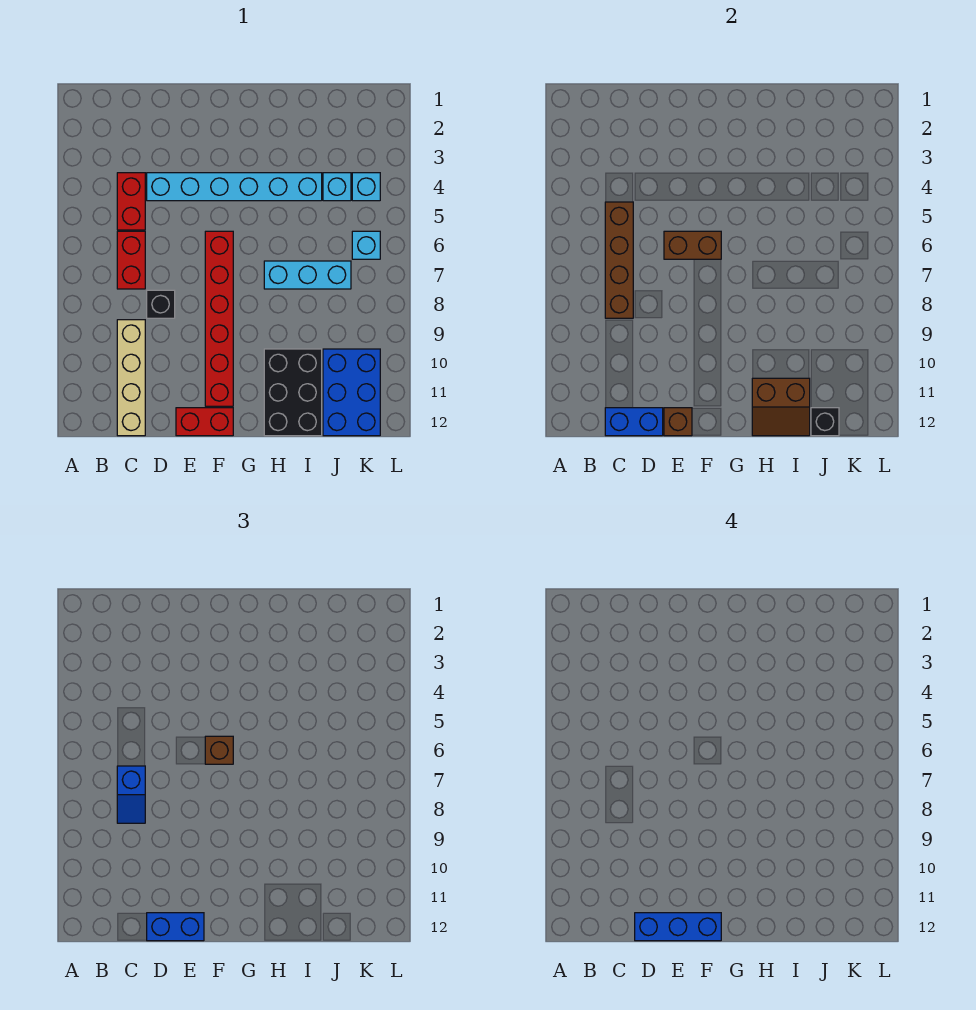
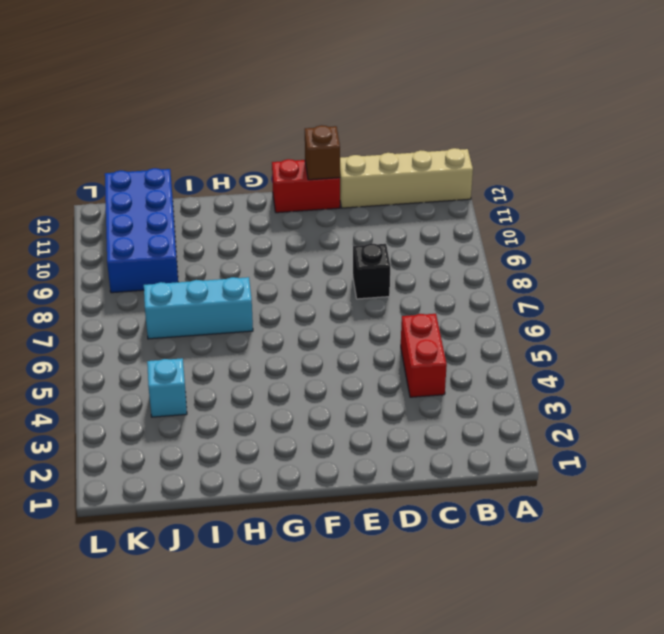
tan 1x4 brick [340,148,473,208] -> tan 1x4 brick turned to [117,320,145,436]
blue 2x4 brick [105,168,178,293] -> blue 2x3 brick [323,349,380,436]
none -> red 1x2 brick [117,231,145,289]
none -> cyan 1x6 brick [147,173,322,201]
none -> red 1x6 brick [205,231,233,406]

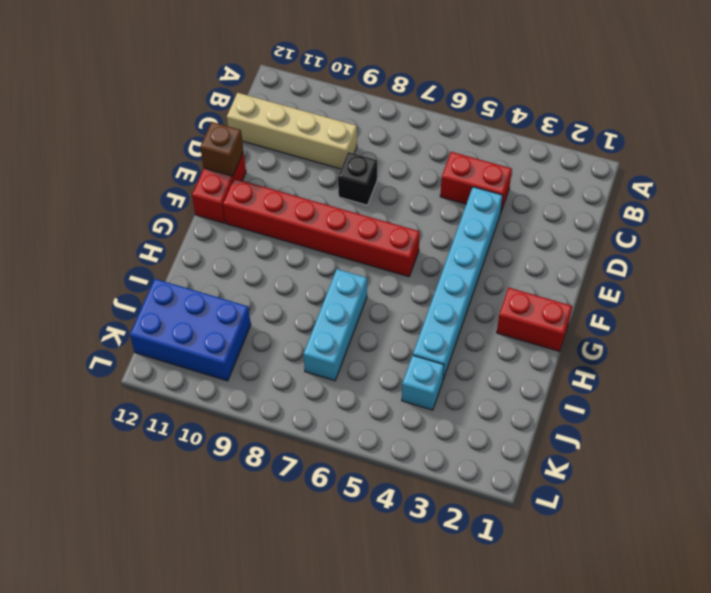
red 1x2 brick [497,288,572,351] -> red 1x2 brick moved to [117,231,145,289]
none -> black 2x3 brick [264,349,322,436]
none -> cyan 1x1 brick [352,173,380,201]
none -> cyan 1x1 brick [352,231,380,259]

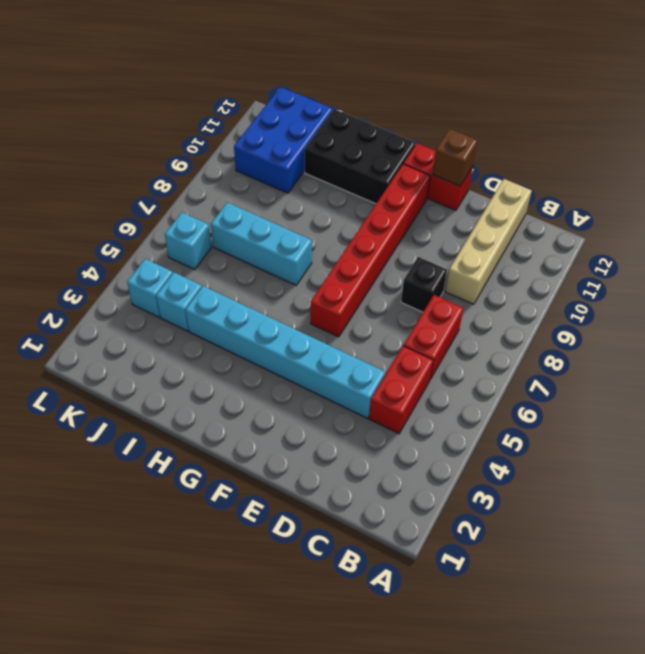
black 2x3 brick [305,109,416,204] -> black 2x3 brick turned to [264,349,322,436]
none -> brown 1x4 brick [605,202,633,318]
none -> blue 1x2 brick [605,408,663,436]
none -> brown 1x2 brick [664,231,721,259]

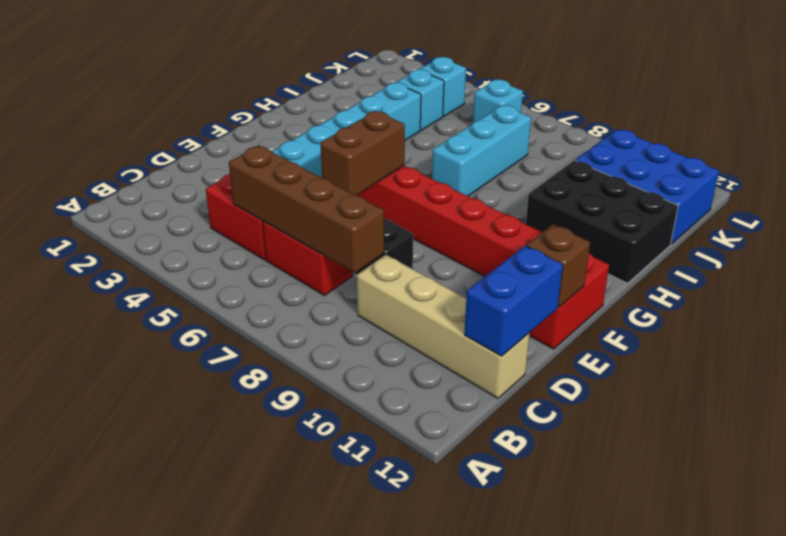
none -> brown 2x2 slope [752,378,810,436]
none -> black 1x1 brick [811,408,839,436]
none -> blue 1x2 slope [117,766,145,823]

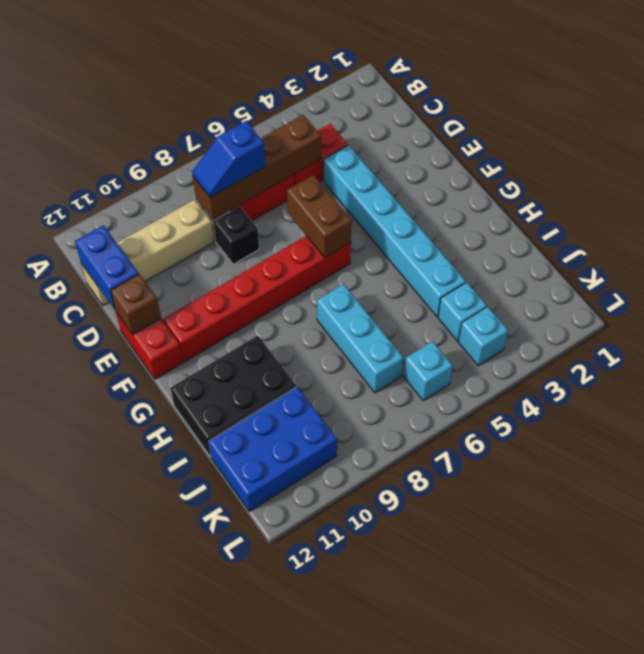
none -> brown 2x2 slope [752,378,810,436]
none -> black 1x1 brick [811,408,839,436]
none -> blue 1x2 brick [147,913,204,941]

